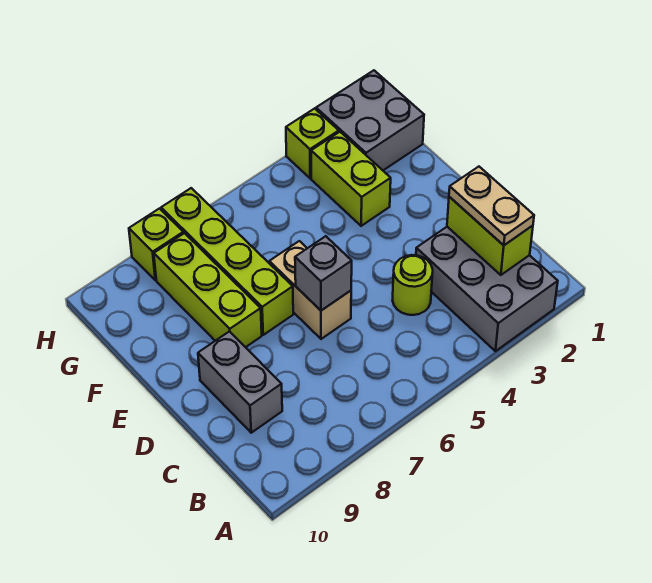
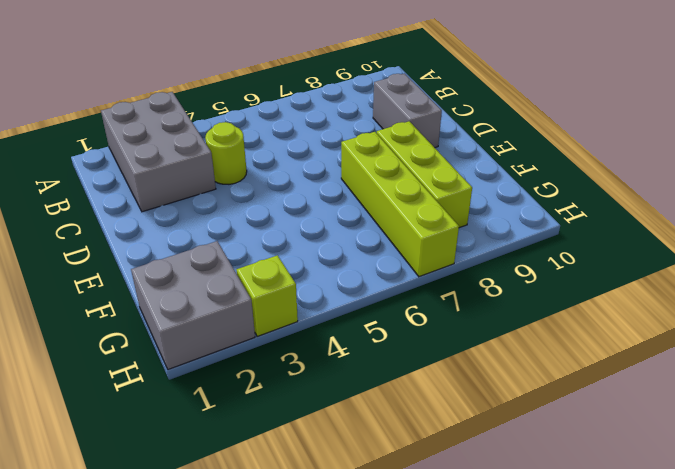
none -> tan 1x2 brick [269,241,351,339]
none -> lime 1x2 brick [311,132,391,226]
none -> lime 1x1 brick [129,209,183,280]

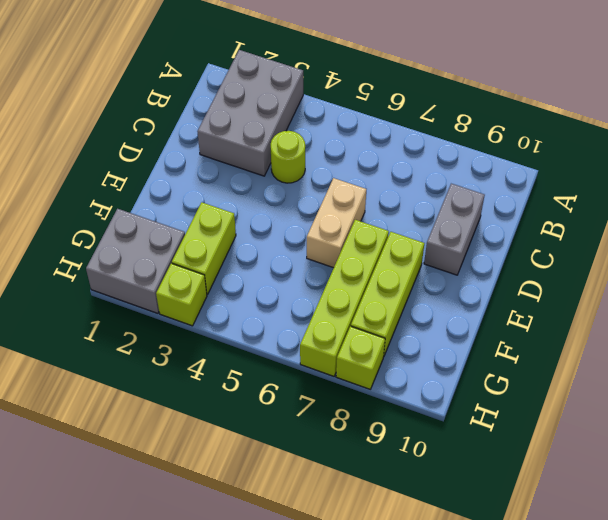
none -> lime 1x2 brick [447,197,533,275]
none -> grey 1x1 brick [295,236,352,311]
none -> tan 1x2 plate [449,167,534,245]

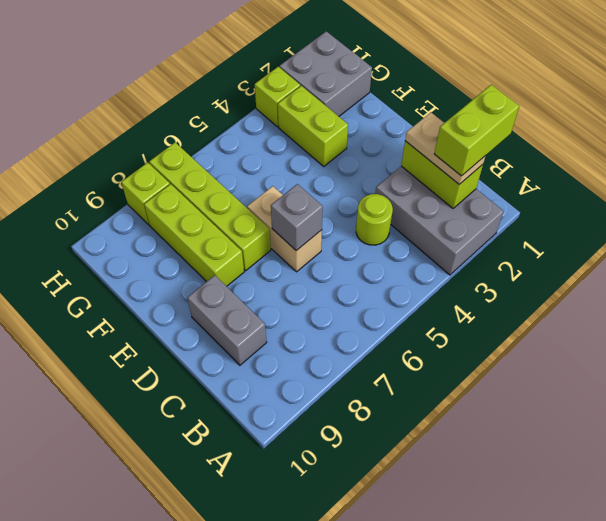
lime 1x2 brick [434,85,519,176] -> none

